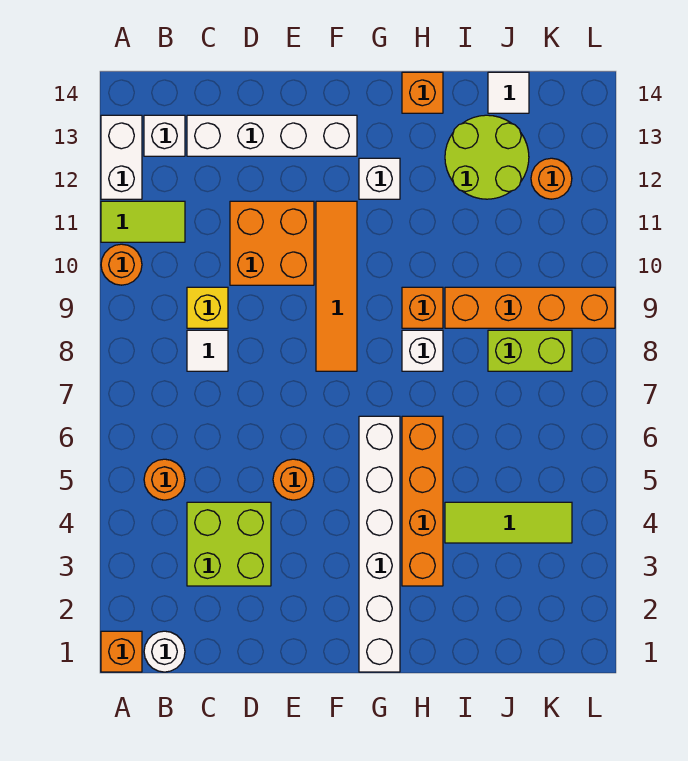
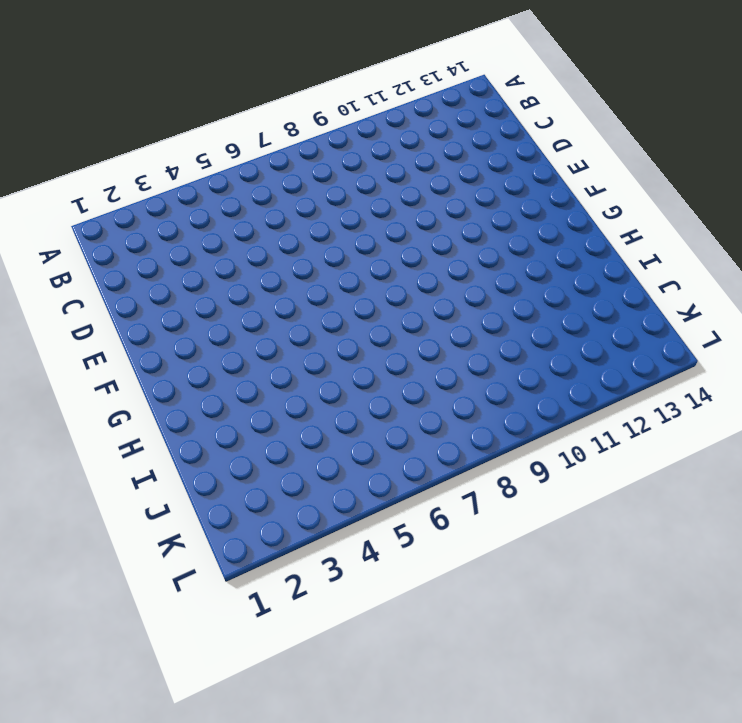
none -> orange 1x1 brick [101,631,142,672]
none -> orange 1x1 round brick [101,244,142,285]
none -> lime 1x2 tile [101,201,185,242]

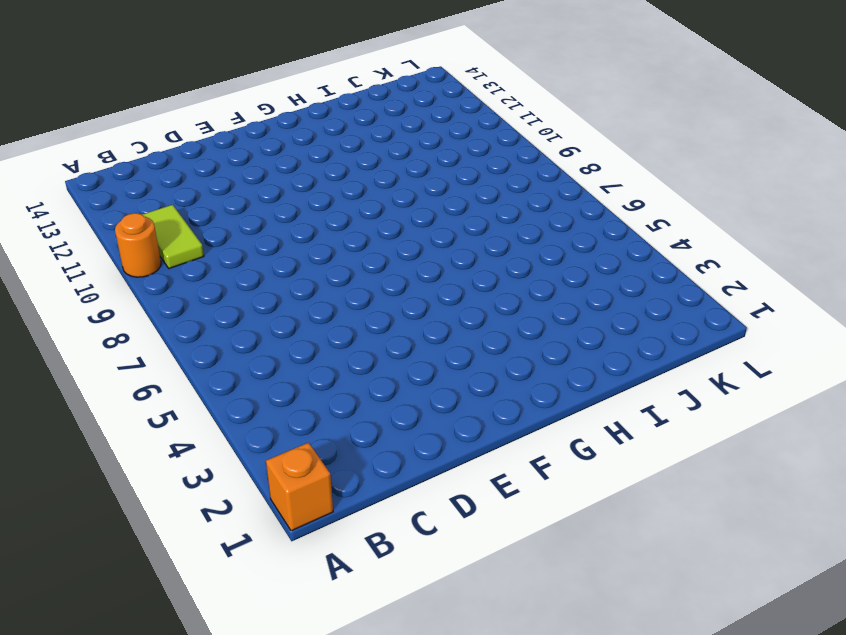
lime 1x2 tile [142,205,204,269] -> lime 1x2 tile turned to [101,201,185,242]
none -> white 1x2 brick [101,115,142,199]
none -> white 1x1 round brick [144,631,185,672]
none -> orange 1x1 round brick [144,459,185,500]

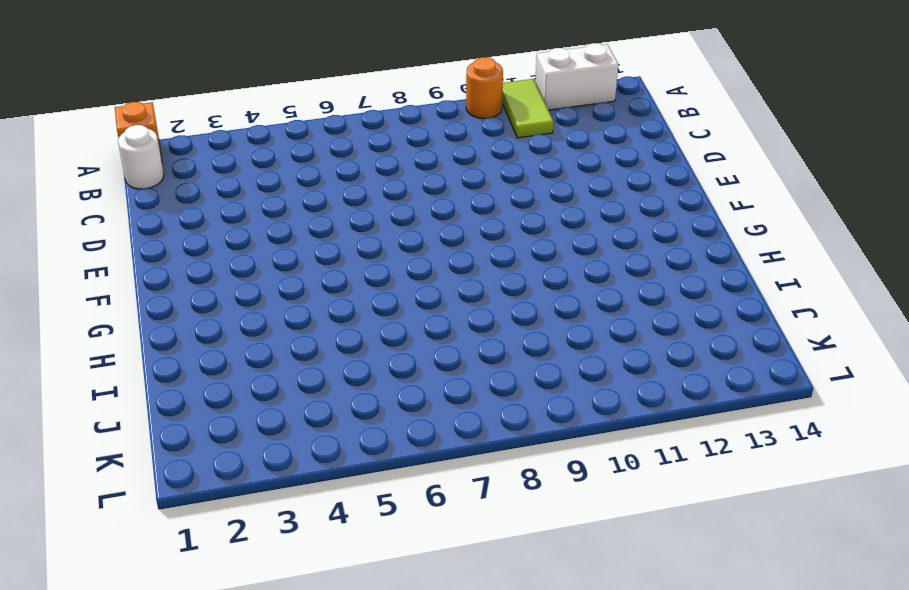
none -> orange 1x1 round brick [144,459,185,500]
none -> white 1x1 brick [144,115,185,156]
none -> lime 2x2 brick [187,502,271,586]

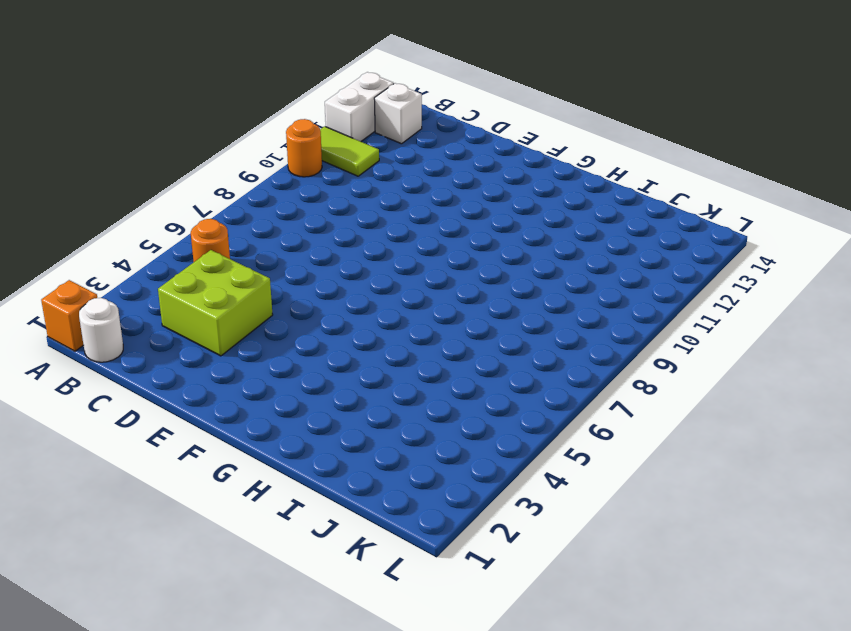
none -> white 1x1 tile [187,330,228,371]
none -> yellow 1x1 brick [187,287,228,328]
none -> white 1x4 brick [187,115,357,156]

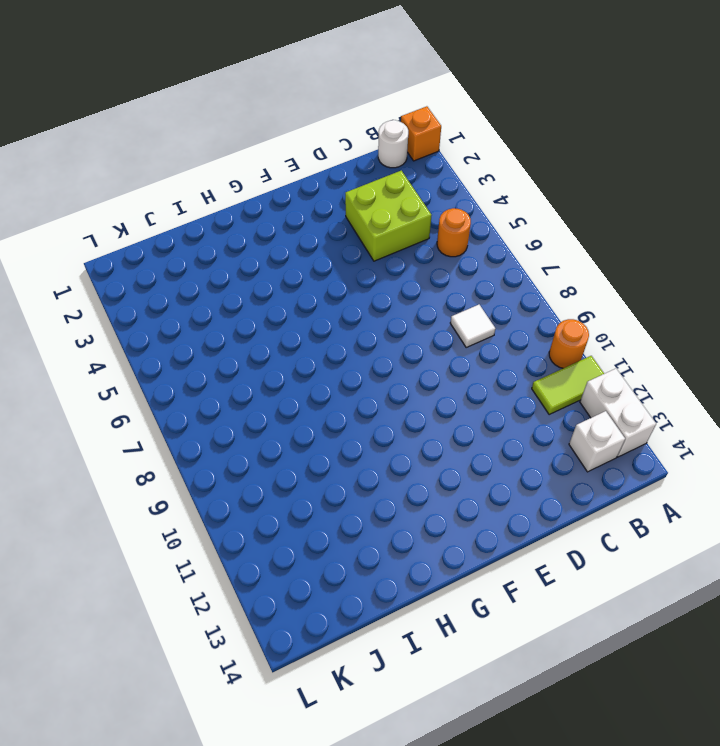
none -> yellow 1x1 brick [187,287,228,328]
none -> white 1x4 brick [187,115,357,156]
none -> orange 2x2 brick [230,201,314,285]

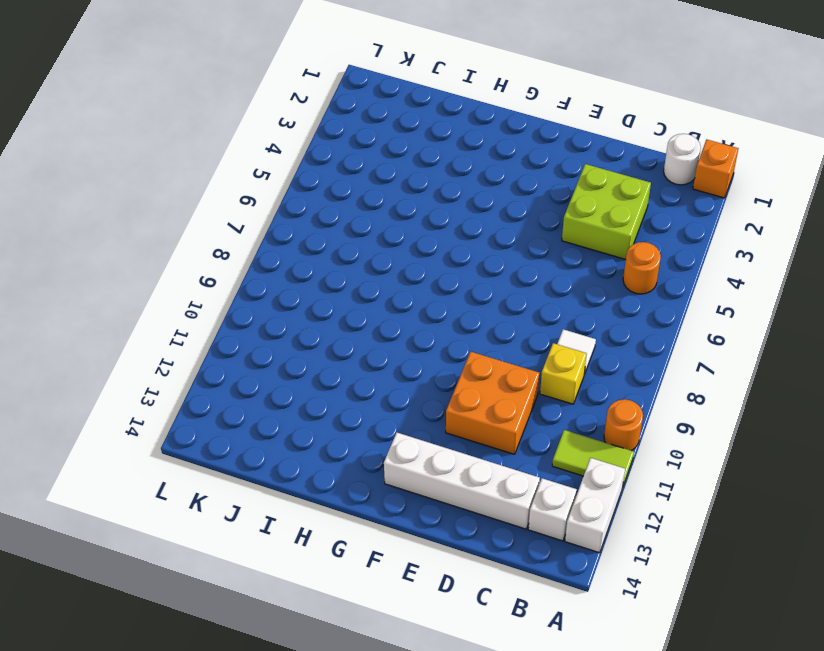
none -> orange 1x1 round brick [273,459,314,500]
none -> orange 1x4 tile [316,201,357,371]
none -> white 1x6 brick [359,416,400,672]

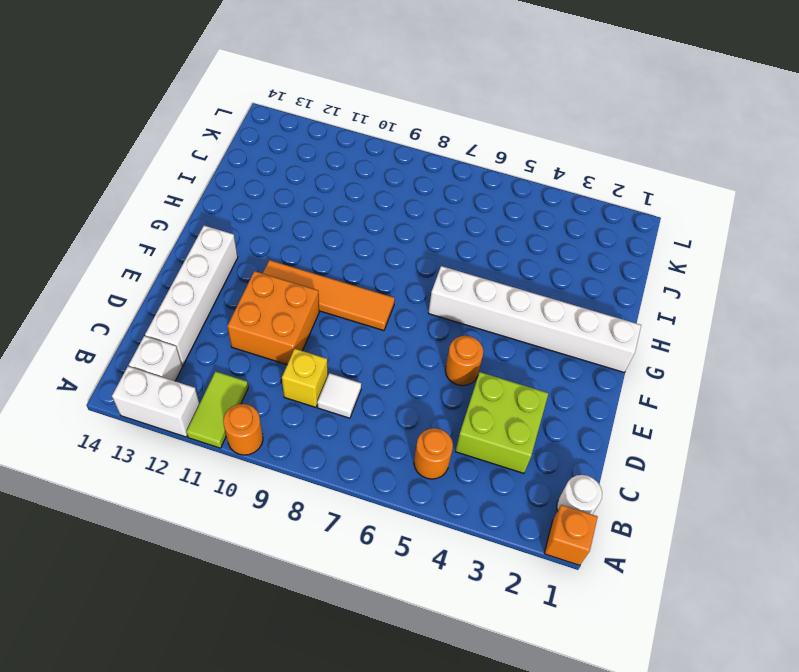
none -> white 1x1 brick [359,158,400,199]
none -> orange 1x4 brick [402,416,443,586]
none -> white 1x1 brick [402,330,443,371]

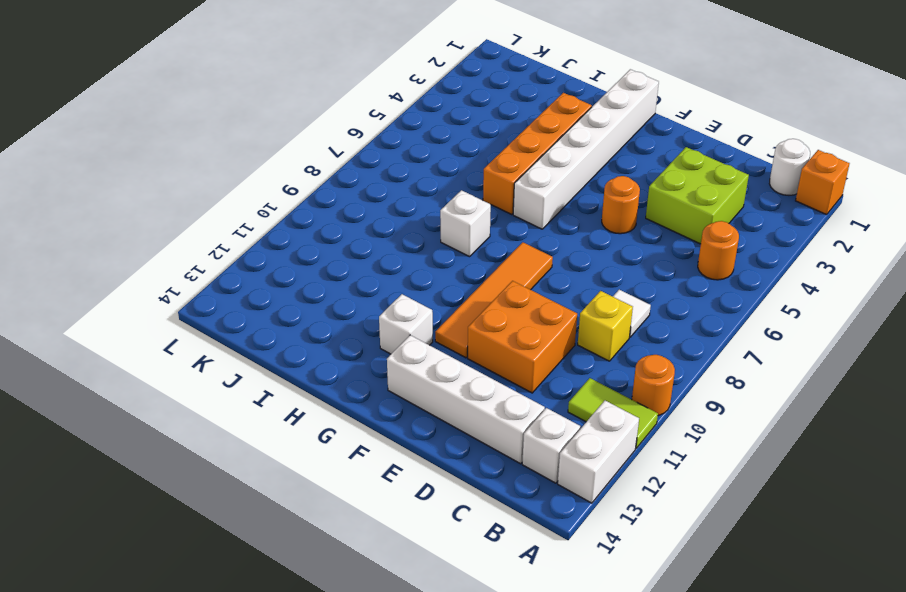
none -> orange 1x1 brick [402,287,443,328]
none -> orange 1x1 brick [402,72,443,113]
none -> lime 1x3 tile [445,502,572,543]

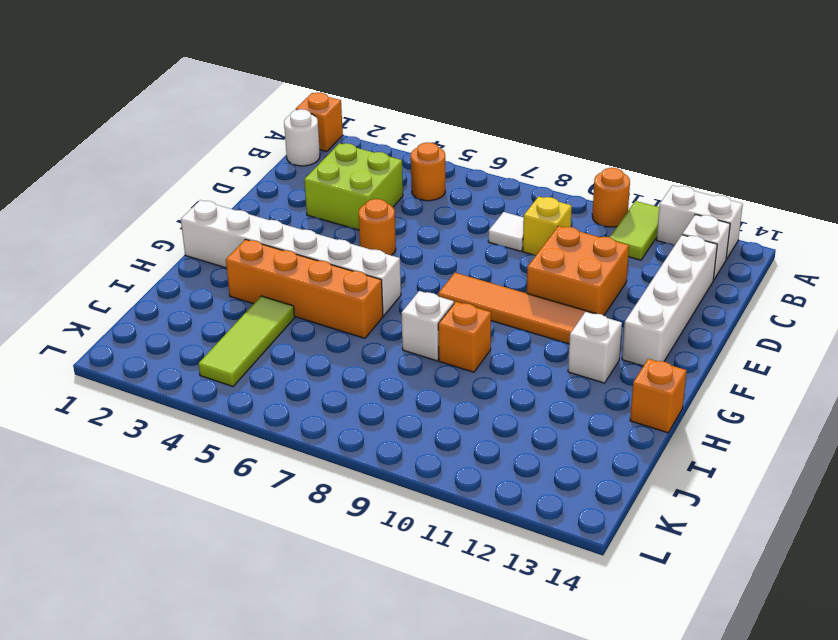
none -> orange 1x4 brick [445,287,615,328]
none -> lime 2x2 round brick [445,115,529,199]
none -> lime 1x2 brick [488,330,572,371]

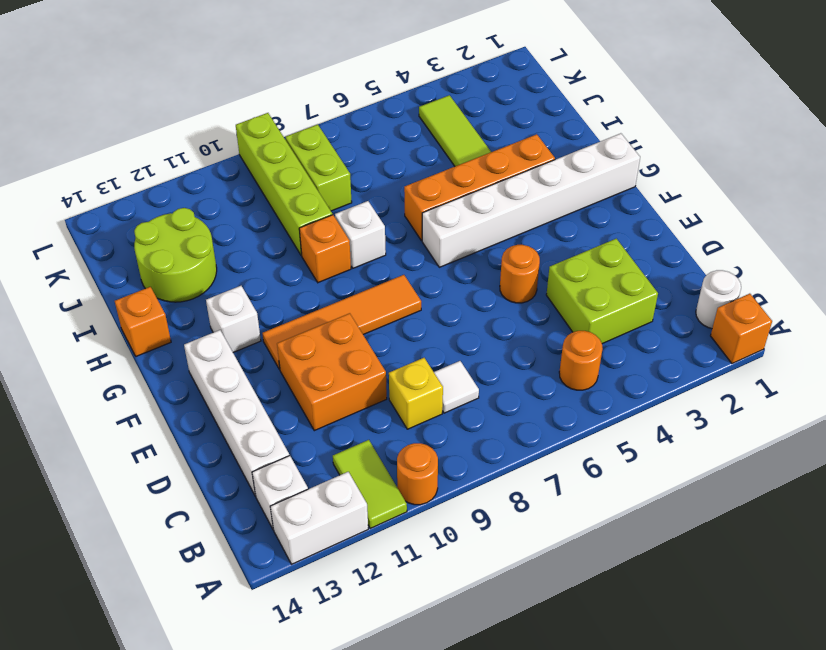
lime 1x4 brick [236,113,332,256] -> orange 1x4 brick [445,287,615,328]
none -> white 1x1 tile [488,72,529,113]
none -> orange 1x1 round brick [531,158,572,199]

